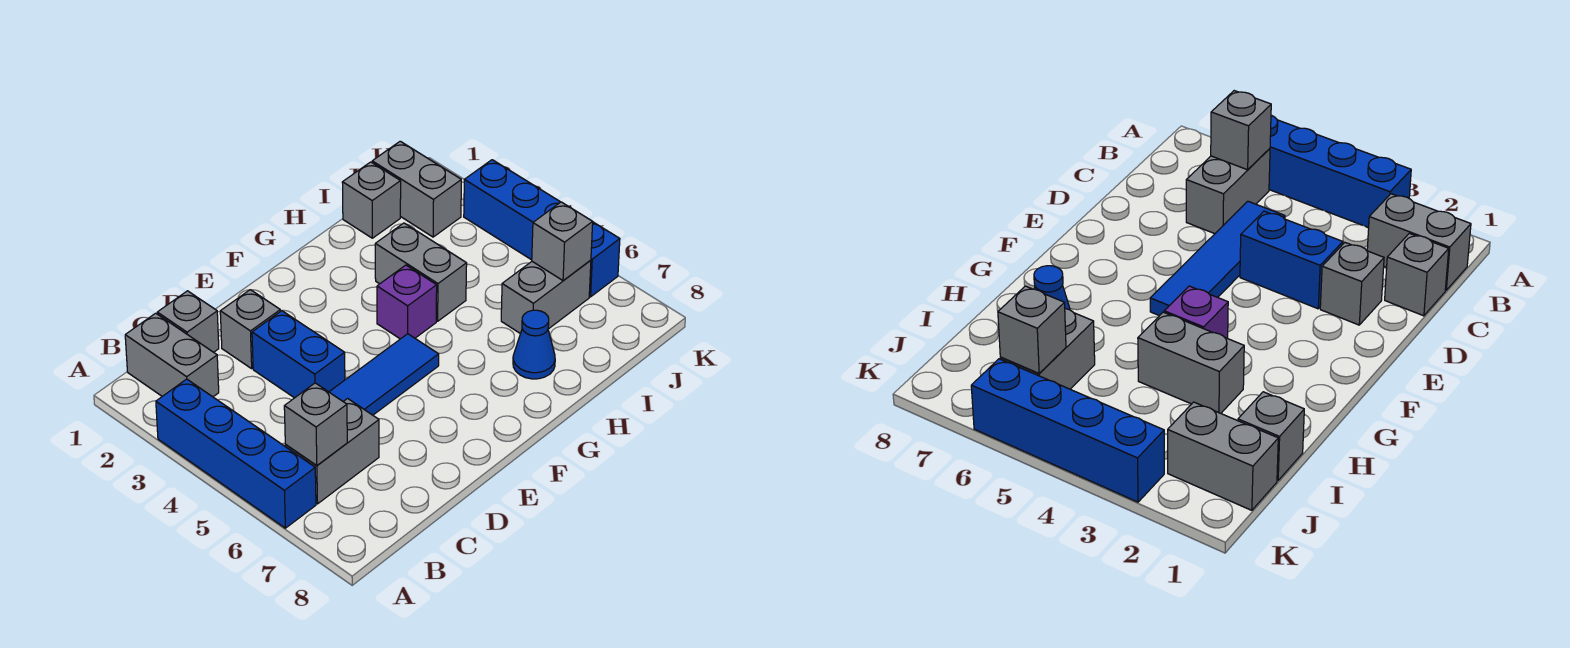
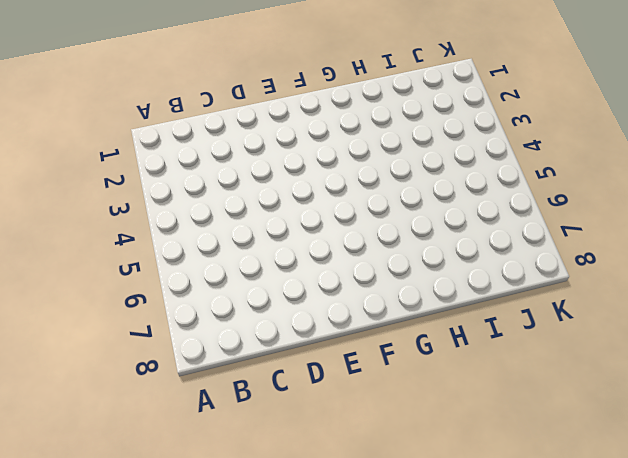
none -> blue 1x4 brick [156,379,316,528]
none -> grey 1x2 brick [125,313,219,397]
none -> grey 1x2 brick [285,399,379,504]

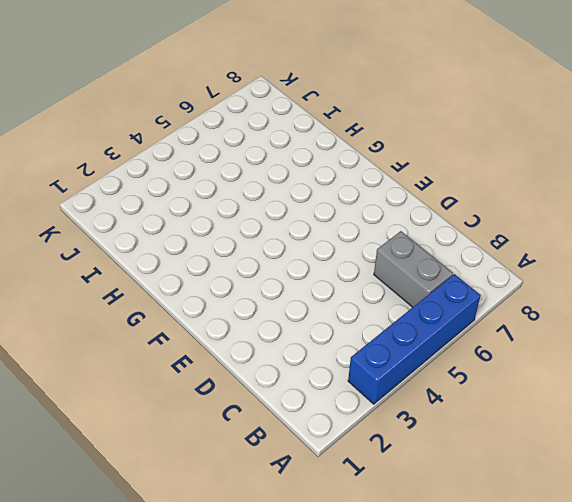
none -> grey 1x2 brick [125,313,219,397]
none -> grey 1x1 brick [157,291,219,352]
none -> blue 1x4 tile [329,334,439,415]

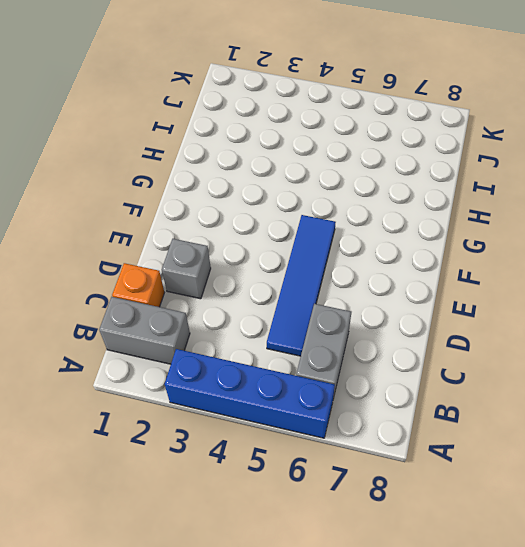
orange 1x1 brick [112,263,164,307] -> grey 1x1 brick [157,291,219,352]
none -> blue 1x2 brick [252,311,345,398]
none -> purple 1x1 brick [377,265,437,339]
none -> grey 1x2 brick [375,223,467,321]

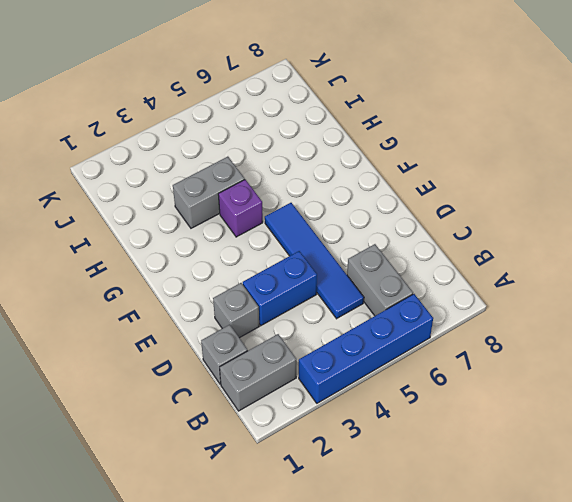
none -> blue 1x1 cone [513,310,555,379]
none -> grey 1x1 brick [342,162,401,238]
none -> grey 1x2 brick [501,260,591,334]

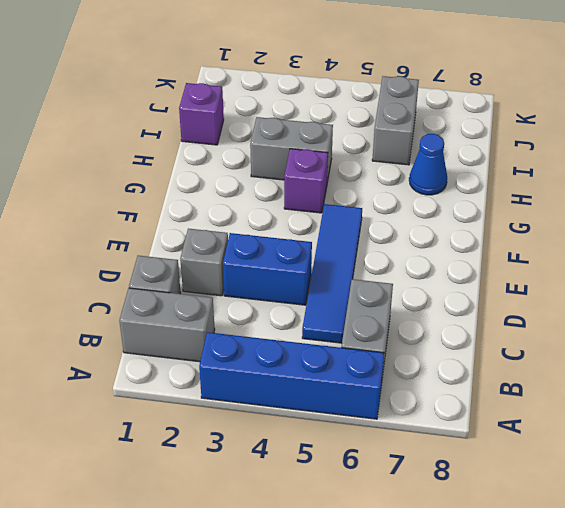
purple 1x1 brick [179,83,224,145] -> grey 1x1 brick [342,162,401,238]
none -> grey 1x2 brick [372,141,461,237]
none -> blue 1x4 brick [464,160,620,297]
none -> grey 1x1 brick [284,383,347,466]

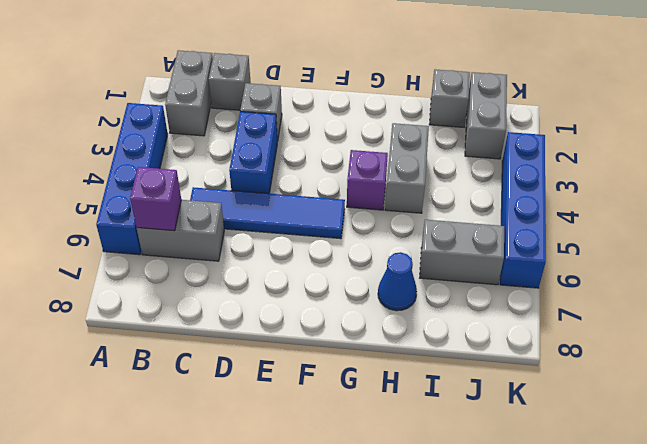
purple 1x1 brick [130,167,181,231] -> grey 1x1 brick [284,383,347,466]
none -> grey 1x1 brick [532,202,593,281]

